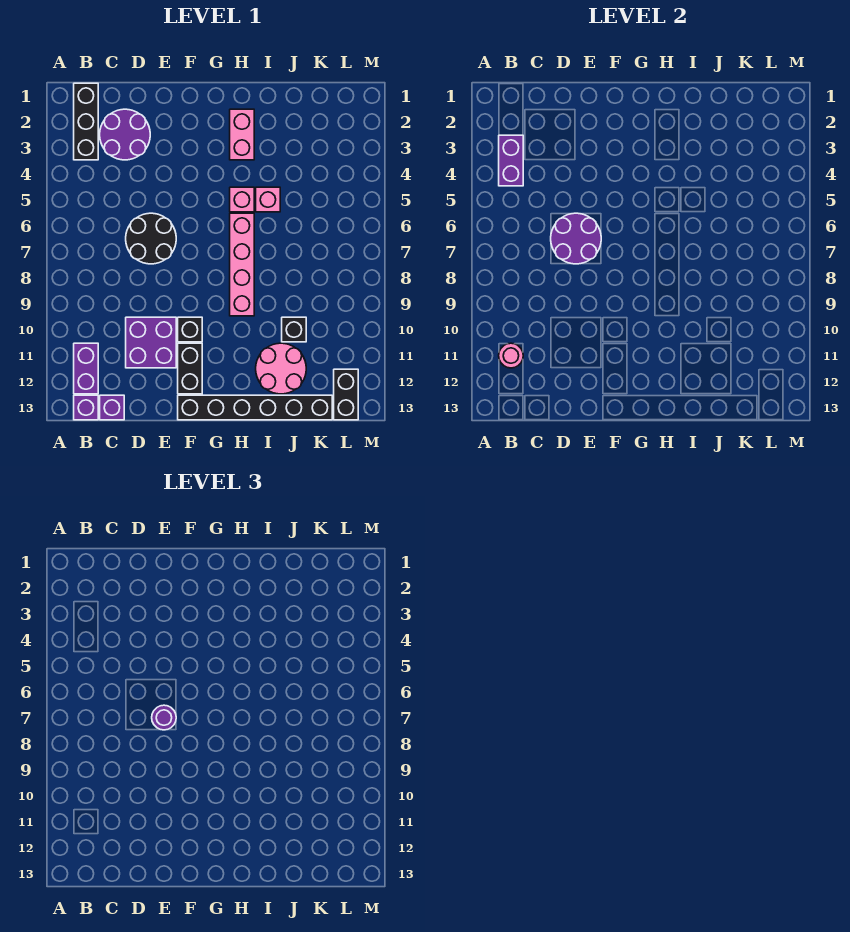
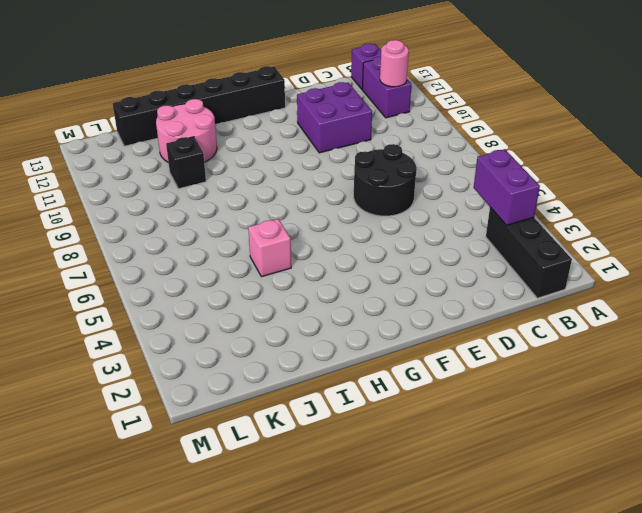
none -> purple 2x2 round brick [100,109,150,160]
none -> purple 1x1 brick [100,395,124,420]
none -> black 1x1 brick [178,317,202,342]

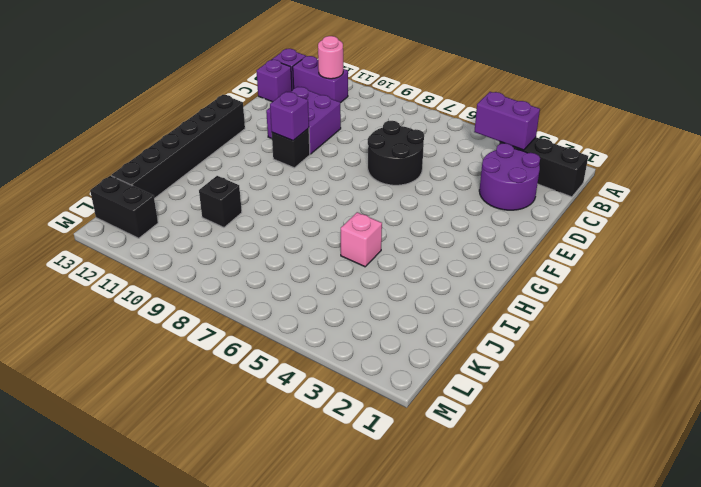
purple 1x1 brick [270,92,309,140] -> none
none -> black 1x2 brick [178,343,202,394]
none -> pink 1x2 brick [230,109,254,160]
none -> pink 1x1 brick [230,187,254,212]

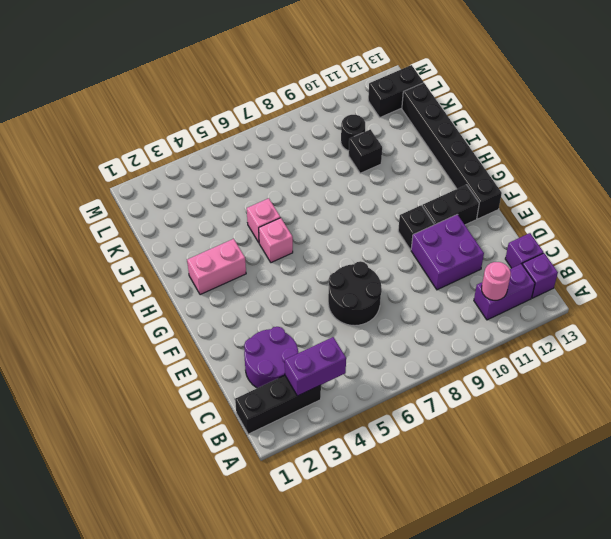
black 1x1 round brick [341,115,365,151] -> none
none -> pink 1x4 brick [230,213,254,316]
none -> pink 2x2 round brick [256,343,306,394]
none -> purple 2x2 round brick [551,213,601,264]

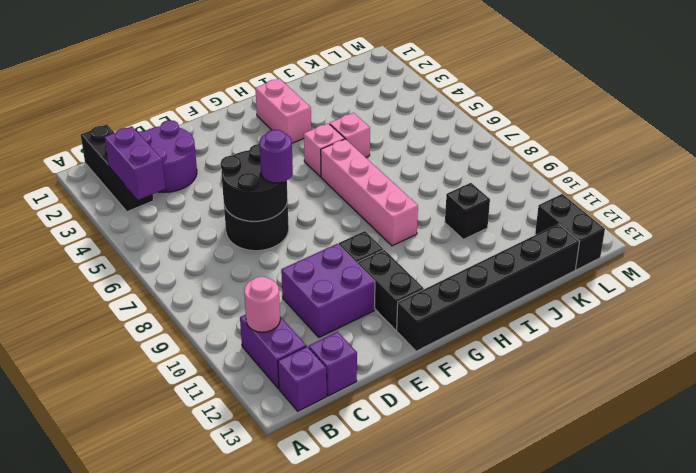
black 2x2 round brick [221,144,288,221] -> purple 2x2 round brick [551,213,601,264]
none -> pink 2x2 round brick [256,343,306,394]

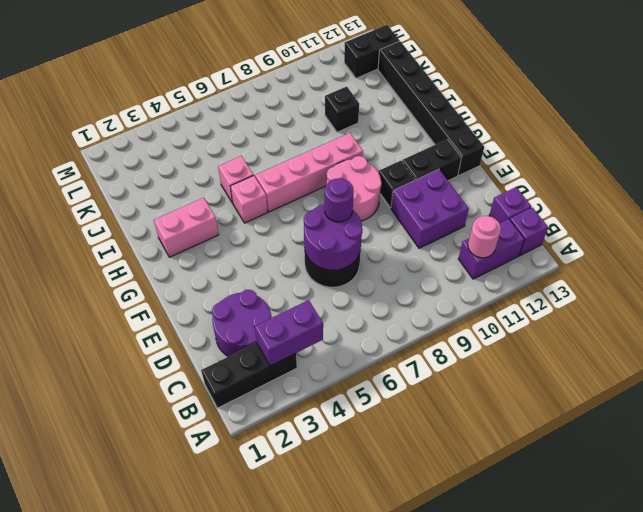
pink 2x2 round brick [327,156,382,221] -> pink 2x2 round brick moved to [256,343,306,394]

